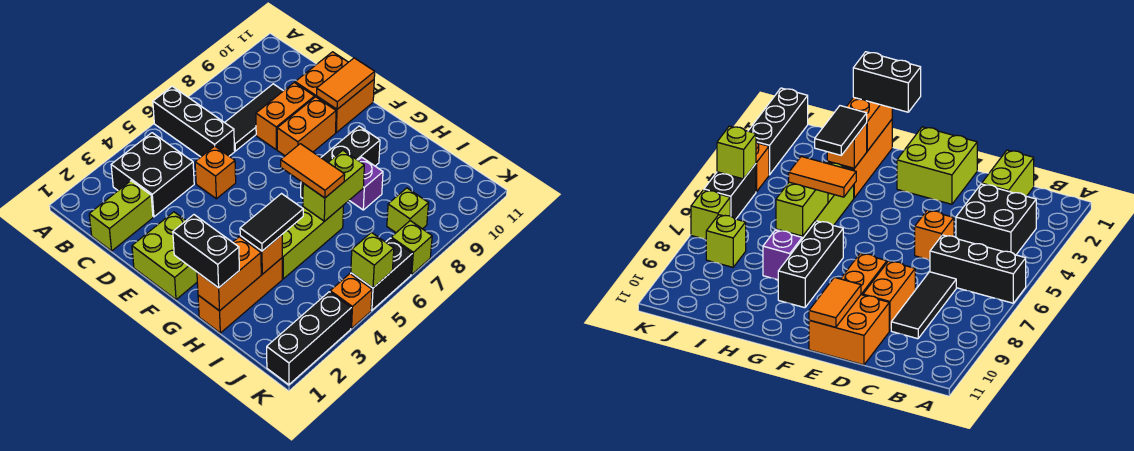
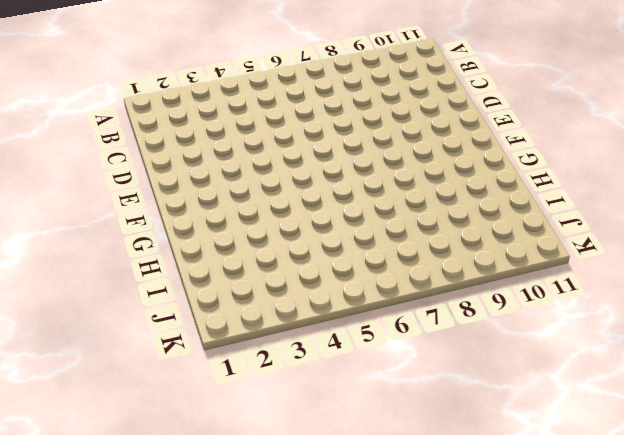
none -> black 1x3 brick [153,86,235,157]
none -> black 2x2 brick [111,133,194,217]
none -> lime 1x2 brick [89,181,153,251]

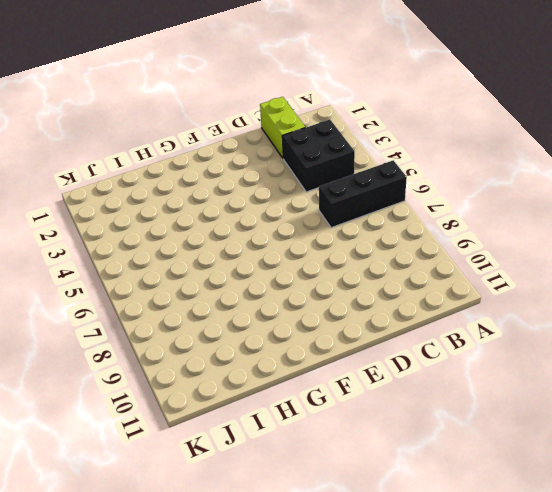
none -> black 1x3 tile [225,84,283,151]
none -> orange 1x1 brick [195,146,236,199]
none -> orange 1x2 brick [256,83,315,150]

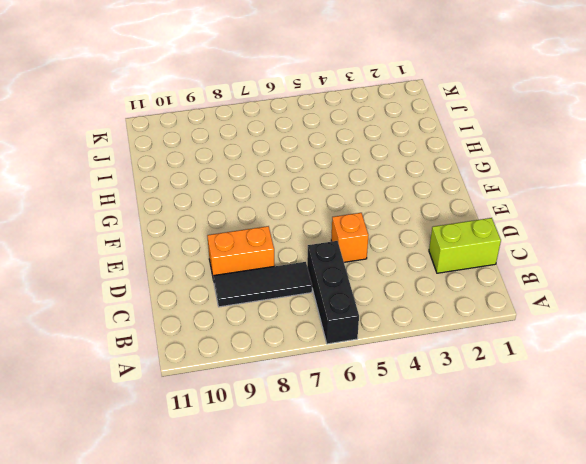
none -> black 2x2 brick [111,133,194,217]
none -> orange 2x2 brick [295,52,374,132]
none -> lime 2x2 brick [132,212,197,300]

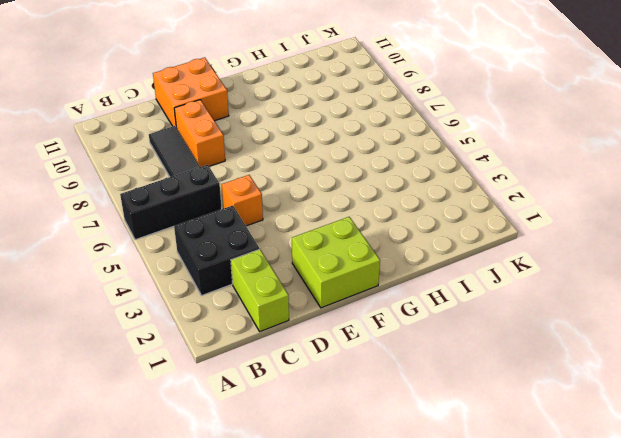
none -> orange 1x2 brick [277,97,336,156]
none -> black 1x3 brick [301,126,380,198]
none -> orange 1x3 brick [198,258,282,333]

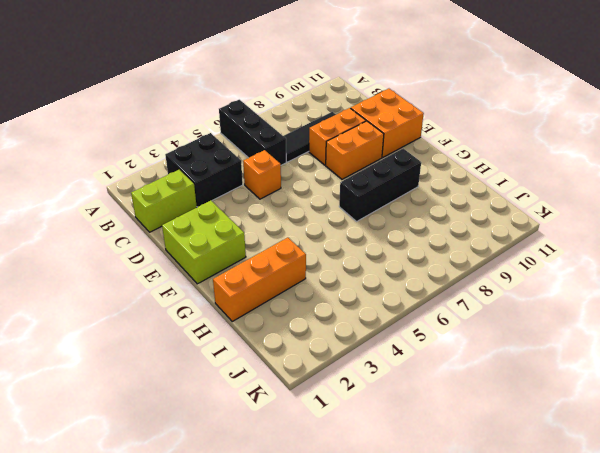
none -> lime 1x3 brick [282,206,343,279]
none -> purple 1x1 brick [349,157,383,210]
none -> lime 1x1 brick [387,188,429,233]

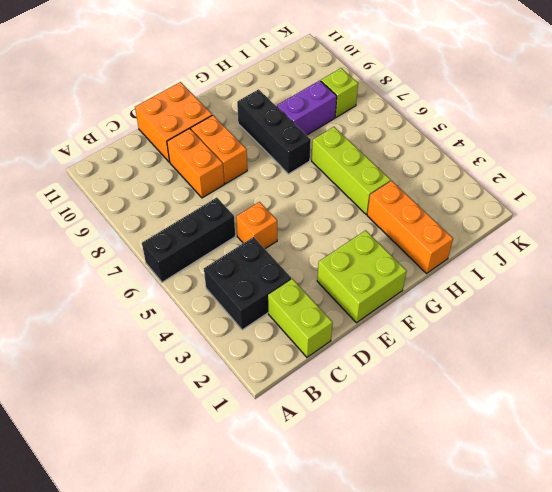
purple 1x2 brick [277,80,337,135] -> purple 1x1 brick [349,157,383,210]
none -> black 1x3 tile [225,84,283,151]
none -> black 1x3 brick [267,292,351,385]
none -> orange 1x1 brick [330,274,372,329]

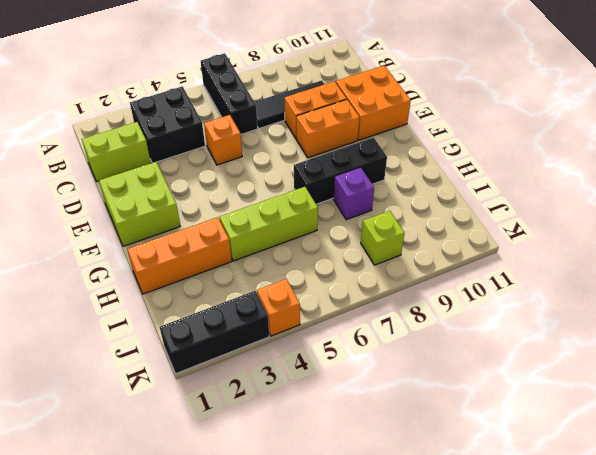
none -> black 1x2 brick [351,238,412,310]
none -> lime 1x1 brick [391,221,432,274]
none -> orange 1x2 tile [317,58,375,109]

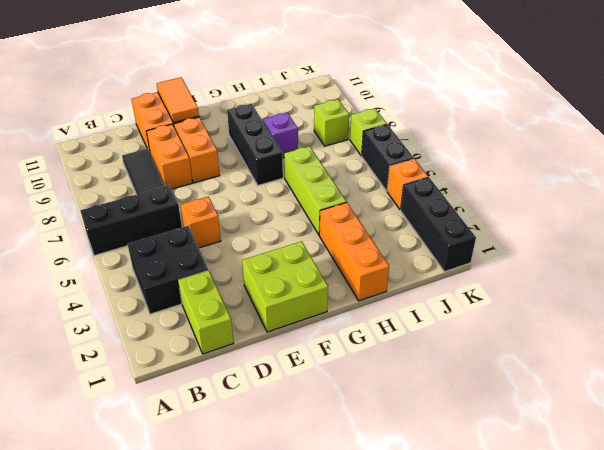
none -> orange 1x2 brick [197,237,261,311]
none -> orange 1x1 brick [240,235,282,274]
none -> lime 1x2 brick [303,150,364,221]

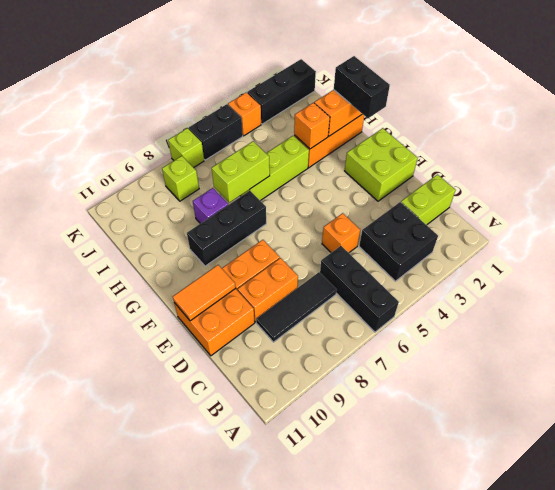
none -> lime 1x1 brick [351,233,394,288]
none -> orange 1x2 tile [281,144,345,198]
none -> black 1x2 tile [240,194,303,251]

